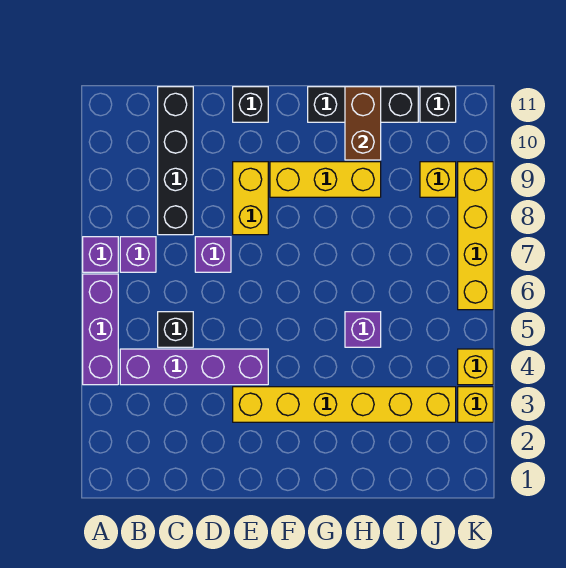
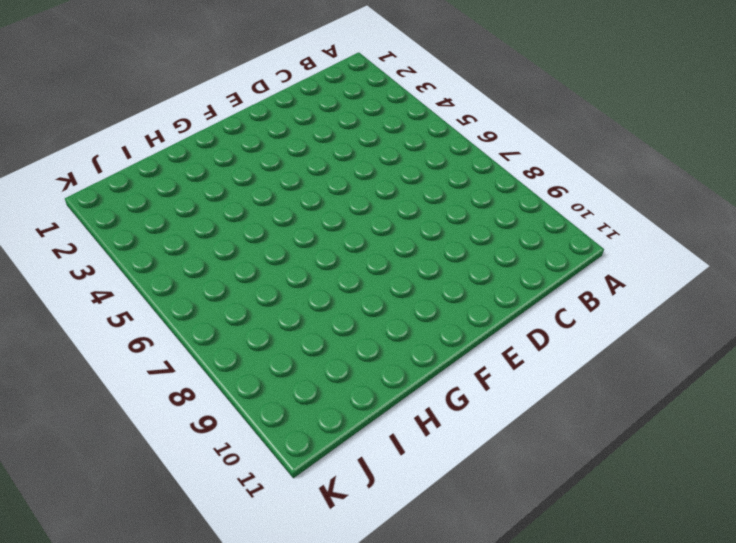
none -> purple 1x3 brick [83,274,118,385]
none -> purple 1x1 brick [83,237,118,272]
none -> purple 1x4 brick [120,349,268,385]

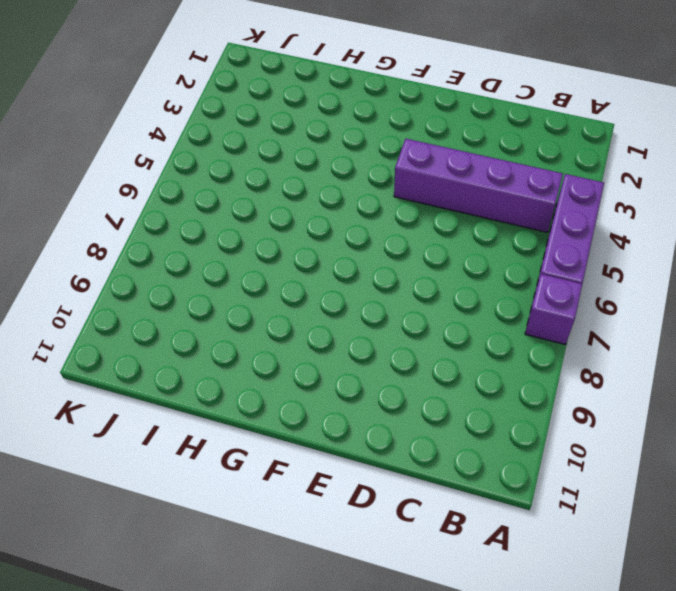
none -> purple 1x1 brick [120,237,156,272]
none -> black 1x1 brick [158,312,193,347]
none -> black 1x4 brick [158,87,193,235]

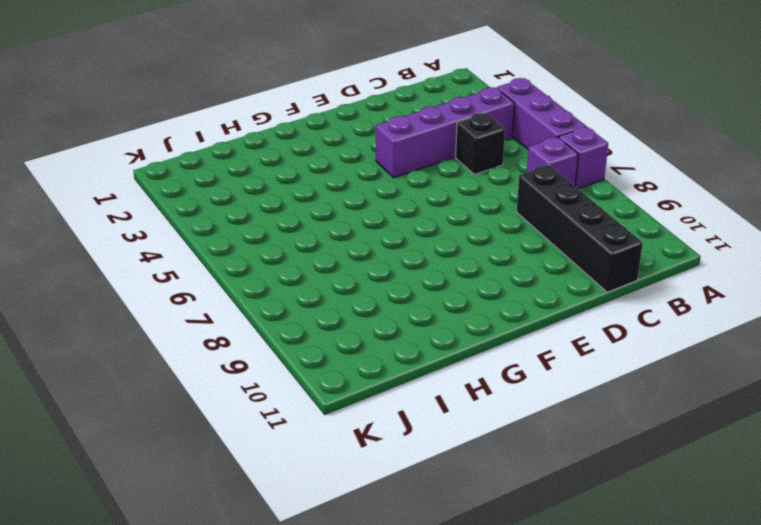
none -> purple 1x1 brick [195,237,231,272]
none -> yellow 1x6 brick [233,387,456,422]
none -> yellow 1x2 brick [233,162,268,235]

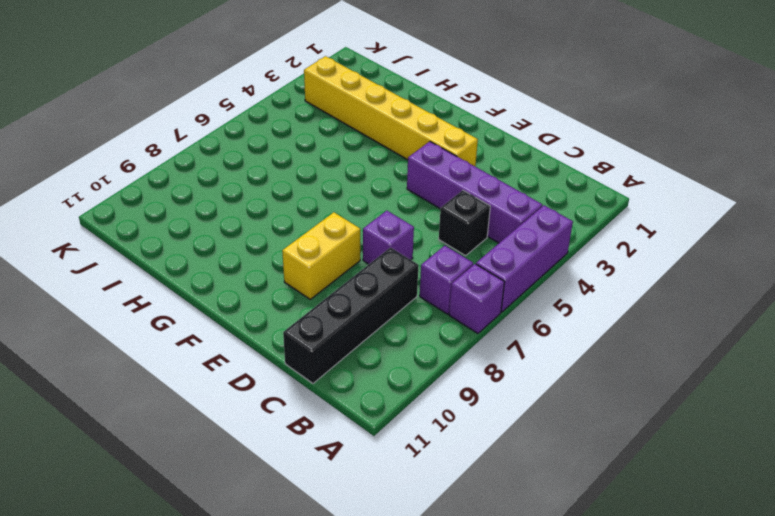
none -> black 1x1 brick [233,87,268,122]
none -> yellow 1x3 brick [270,162,381,197]
none -> black 1x3 brick [308,87,418,122]

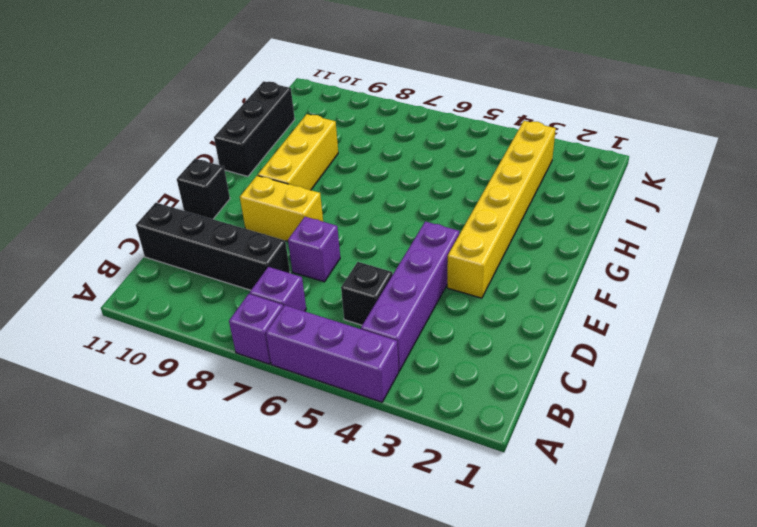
none -> purple 1x1 brick [345,312,381,347]
none -> yellow 1x1 brick [420,162,456,197]
none -> black 1x1 brick [420,87,456,122]

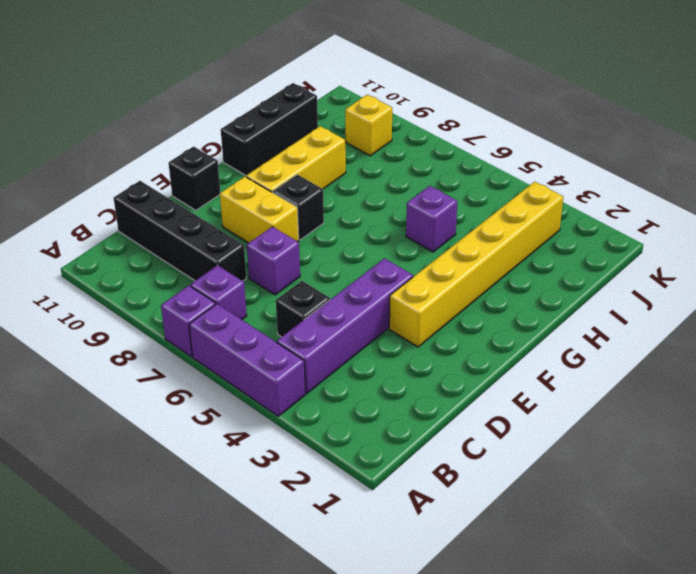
black 1x1 brick [273,175,324,240] -> black 1x1 brick moved to [420,87,456,122]
none -> yellow 1x1 brick [458,387,493,422]
none -> yellow 1x1 brick [458,349,493,385]
none -> yellow 1x4 brick [458,162,493,310]

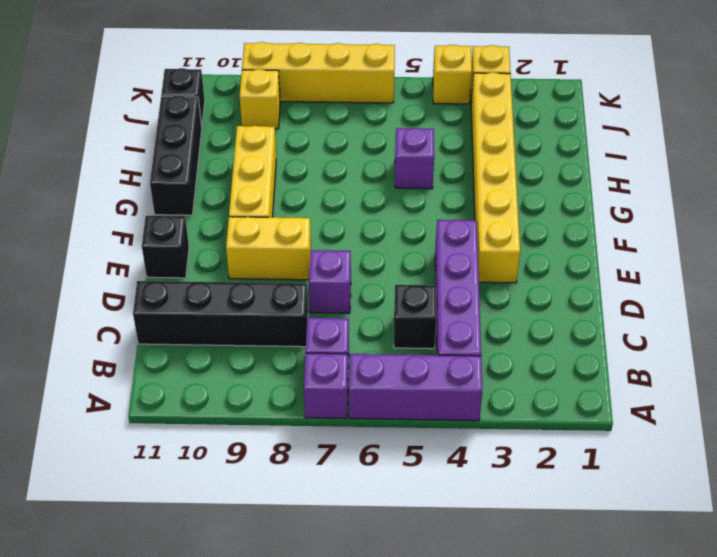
none -> brown 1x2 brick [345,87,381,160]

